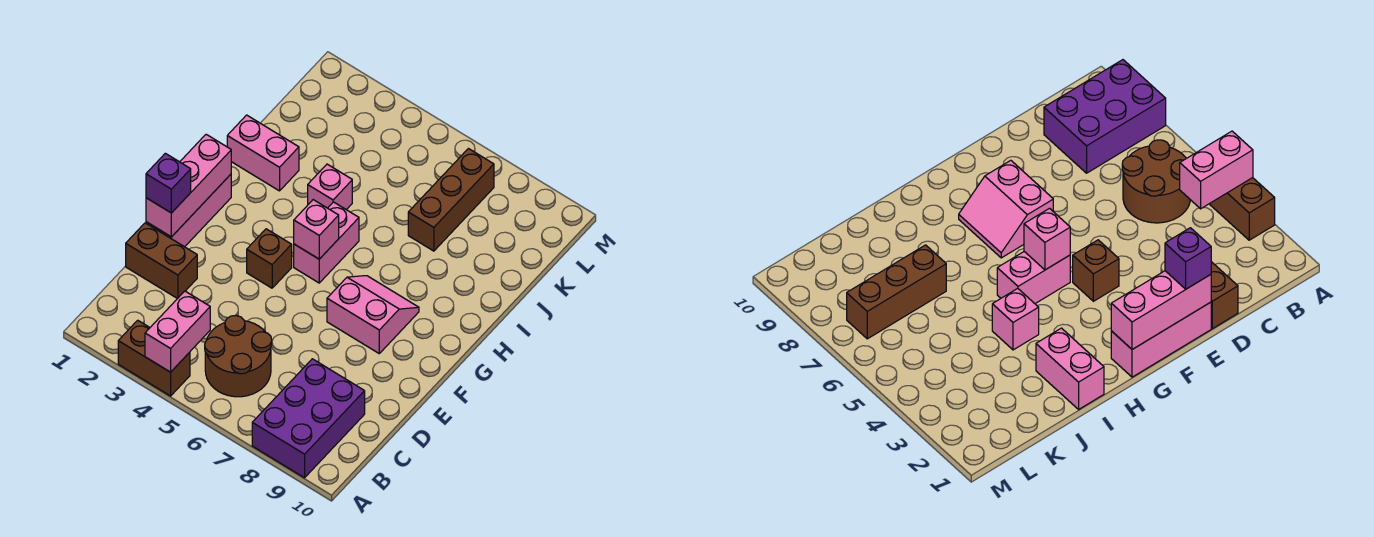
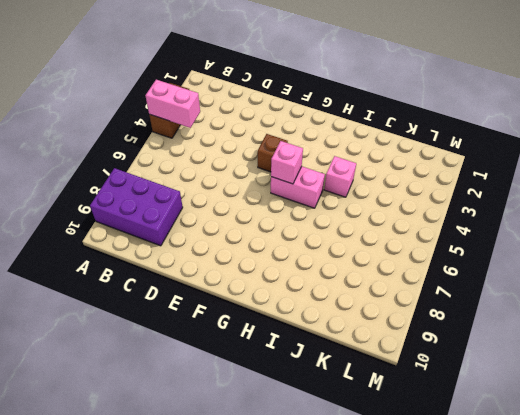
none -> brown 2x2 round brick [205,316,272,397]
none -> brown 1x2 brick [126,223,197,299]
none -> pink 1x3 brick [146,174,231,247]

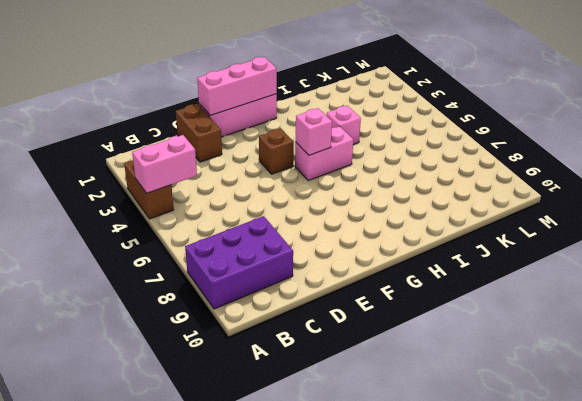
none -> brown 2x2 round brick [205,316,272,397]
none -> pink 2x2 slope [327,276,419,353]
none -> pink 1x2 brick [227,115,299,191]

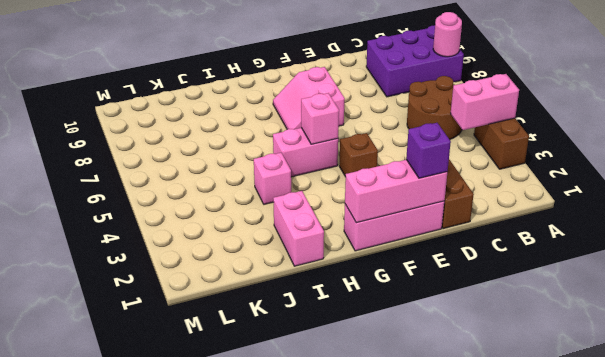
pink 1x1 round brick [433,12,462,57] -> none
none -> brown 1x3 brick [408,149,494,251]

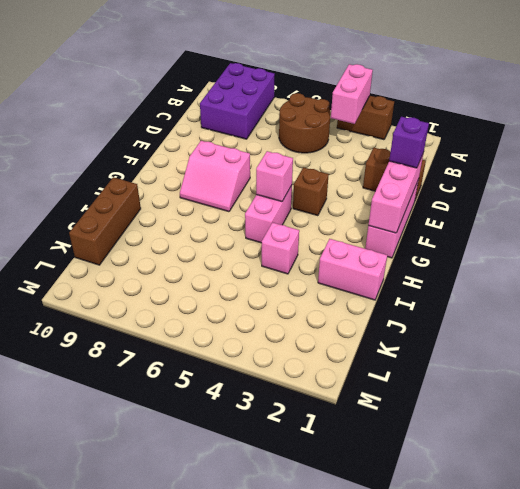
brown 1x3 brick [69,177,141,265] -> brown 1x3 brick moved to [408,149,494,251]

